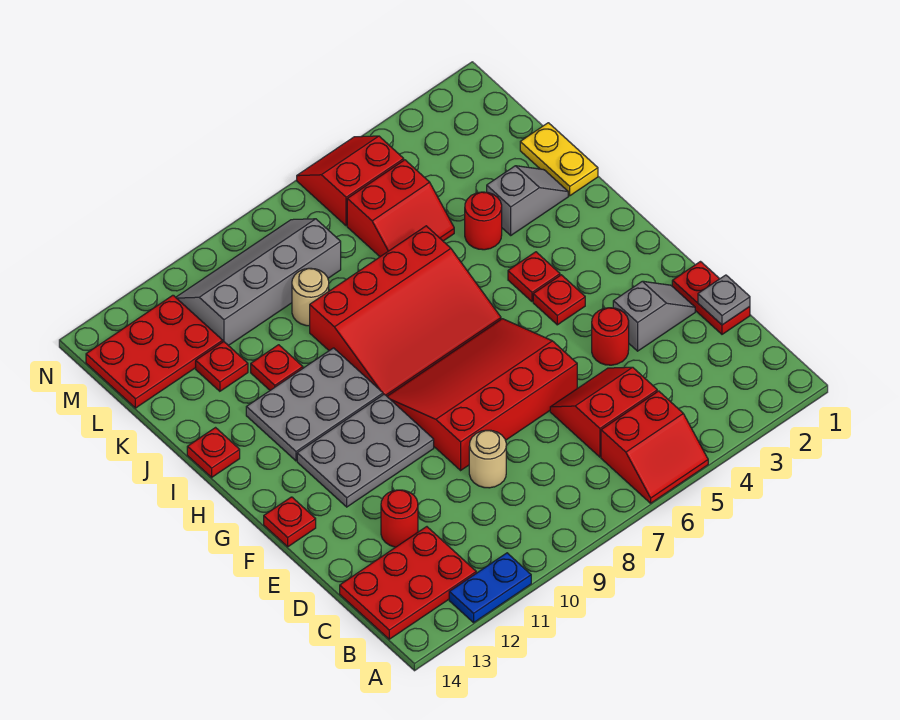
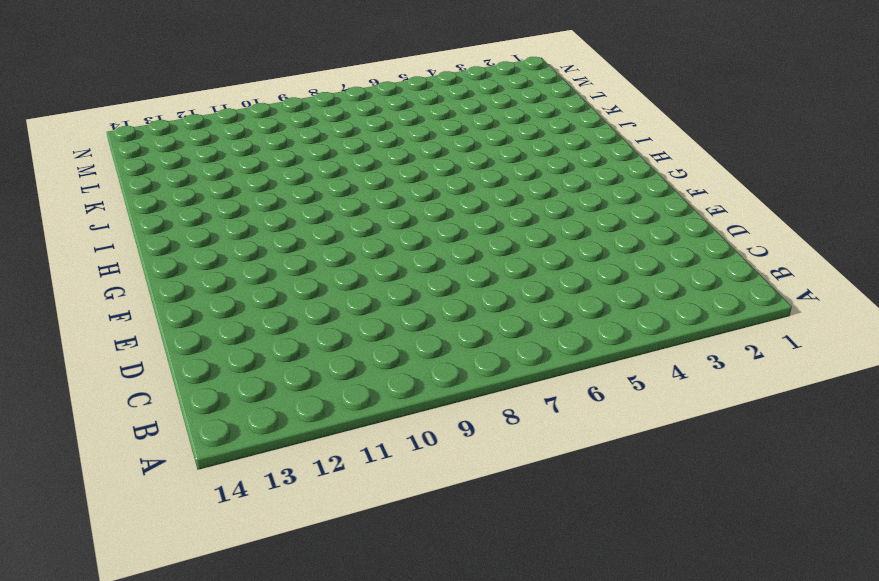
none -> red 2x2 slope [601,391,708,503]
none -> blue 1x2 plate [449,553,531,623]
none -> red 2x3 plate [340,527,476,639]

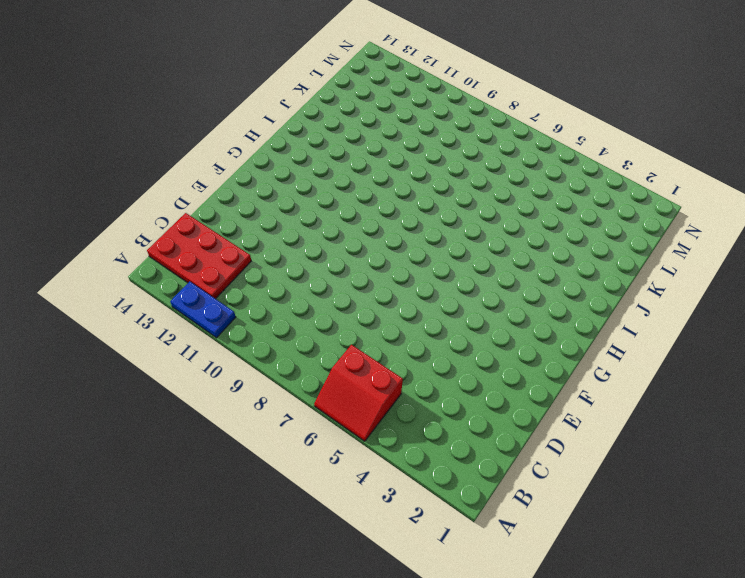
none -> red 2x2 slope [550,367,657,457]
none -> red 1x2 plate [672,262,750,334]
none -> tan 1x1 round brick [469,430,506,488]

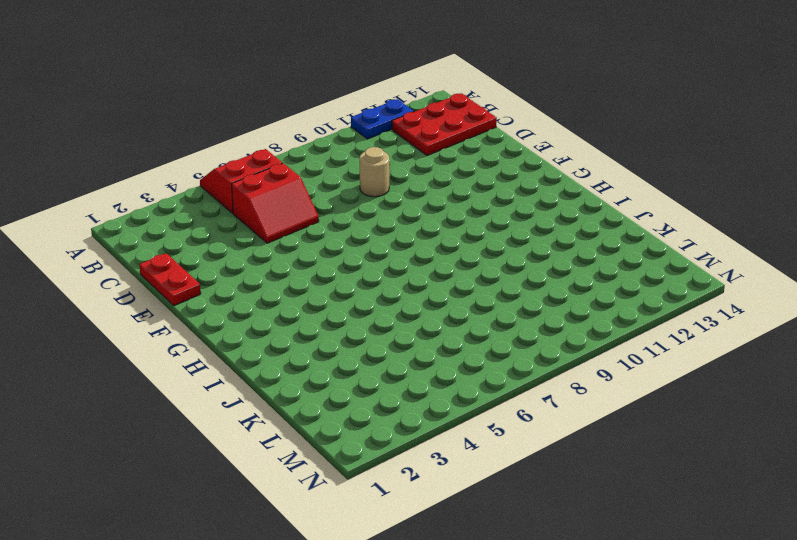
none -> red 1x1 round brick [381,490,418,547]
none -> grey 1x2 slope [613,281,695,351]
none -> red 1x1 round brick [592,308,629,365]

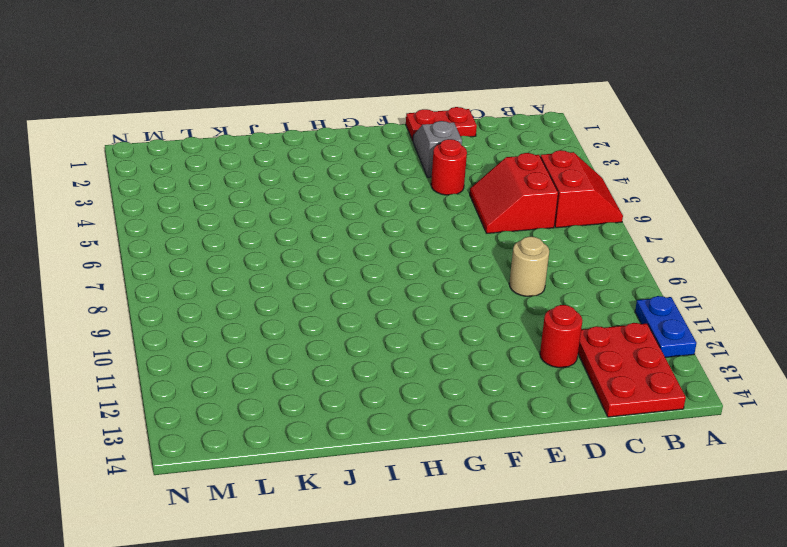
none -> red 3x4 slope [387,319,577,470]
none -> grey 2x3 plate [297,394,434,507]
none -> red 1x1 plate [264,497,316,547]

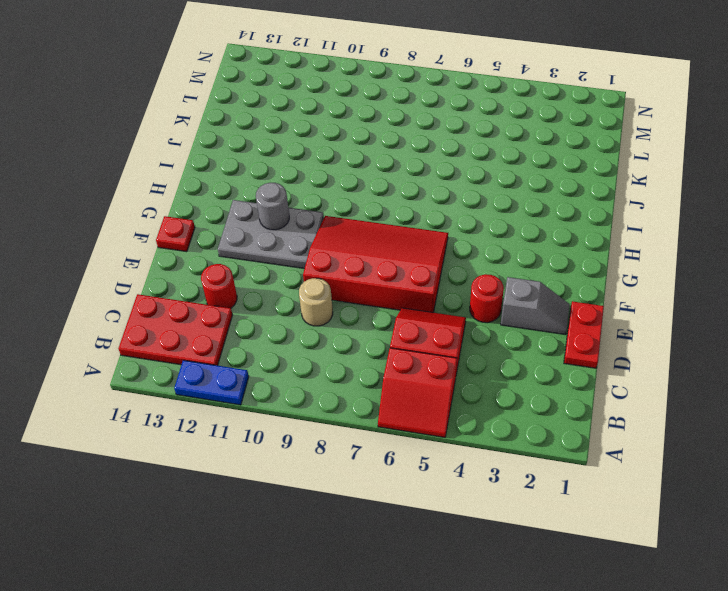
grey 1x1 round brick [256,183,289,230] -> none
none -> red 1x1 plate [533,275,585,325]
none -> red 1x1 plate [508,252,560,302]
none -> red 3x4 slope [310,226,501,396]

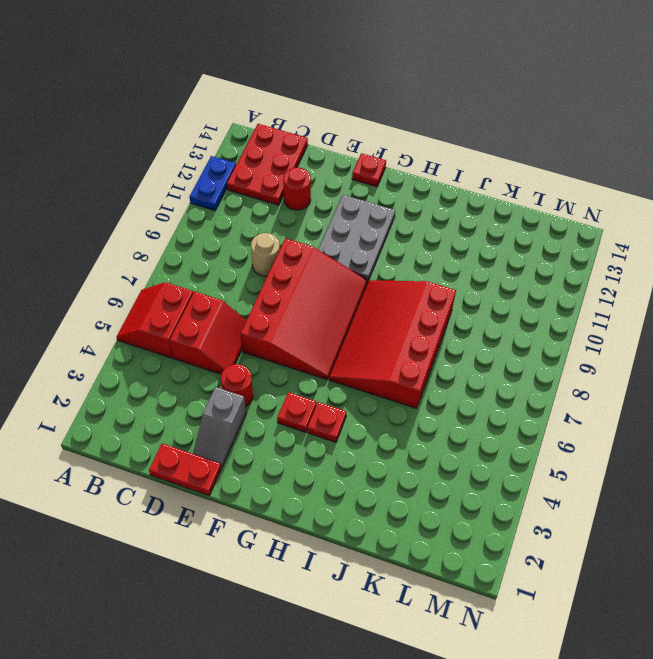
none -> grey 2x3 plate [246,348,383,461]
none -> red 1x1 plate [187,428,240,477]
none -> yellow 1x2 plate [520,123,598,196]

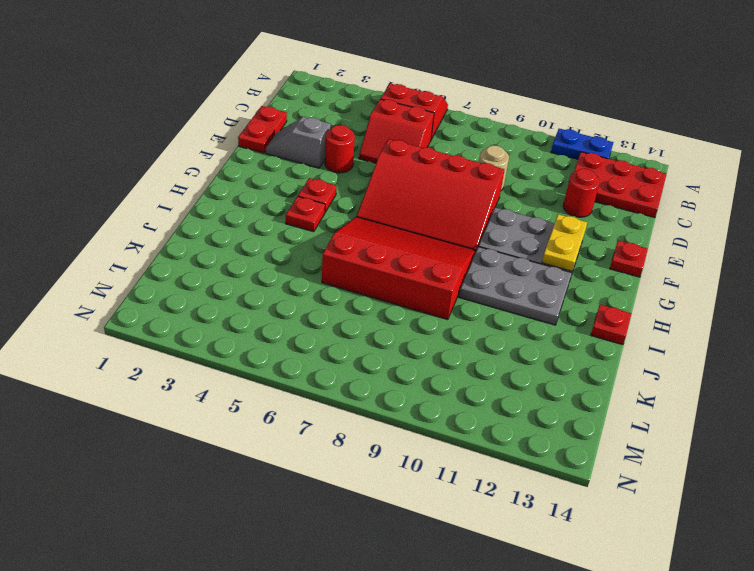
yellow 1x2 plate [542,214,587,271] -> yellow 1x2 plate moved to [520,123,598,196]
none -> grey 1x2 slope [487,166,568,235]
none -> red 1x1 round brick [465,192,502,250]
none -> red 1x1 plate [251,345,303,390]

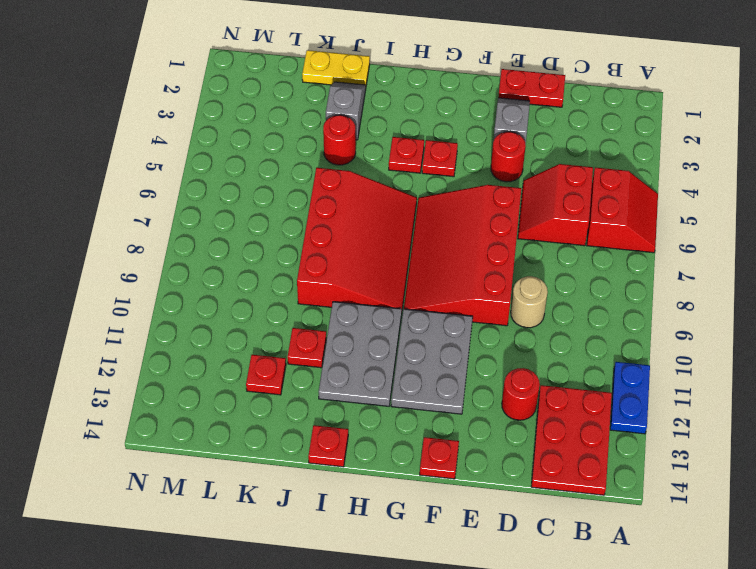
none -> red 2x2 slope [347,160,454,257]
none -> tan 1x1 round brick [292,268,329,326]
none -> grey 2x4 slope [176,219,341,346]

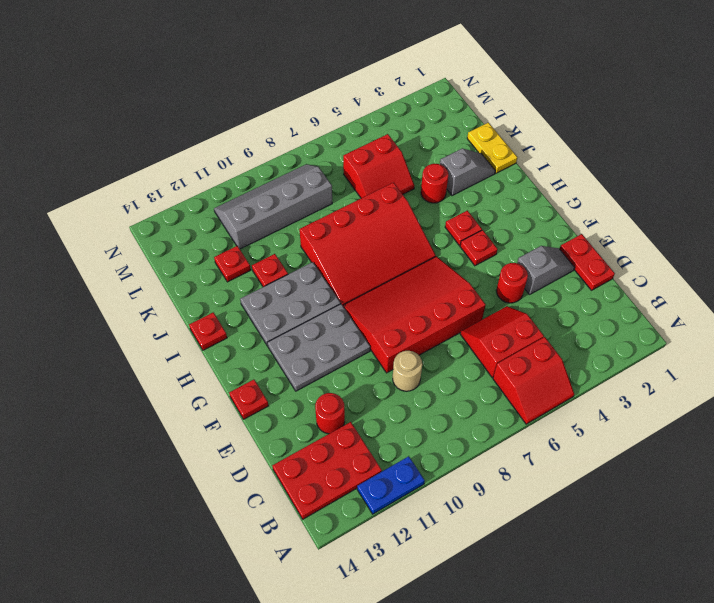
none -> tan 1x1 round brick [292,268,329,326]
none -> red 2x3 plate [86,295,223,408]
none -> red 2x2 slope [297,136,404,226]

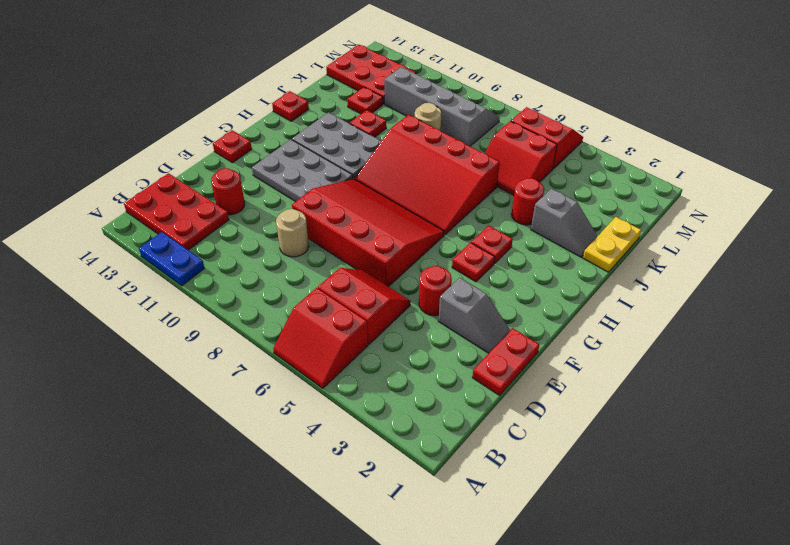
none -> grey 1x1 plate [698,275,750,325]

